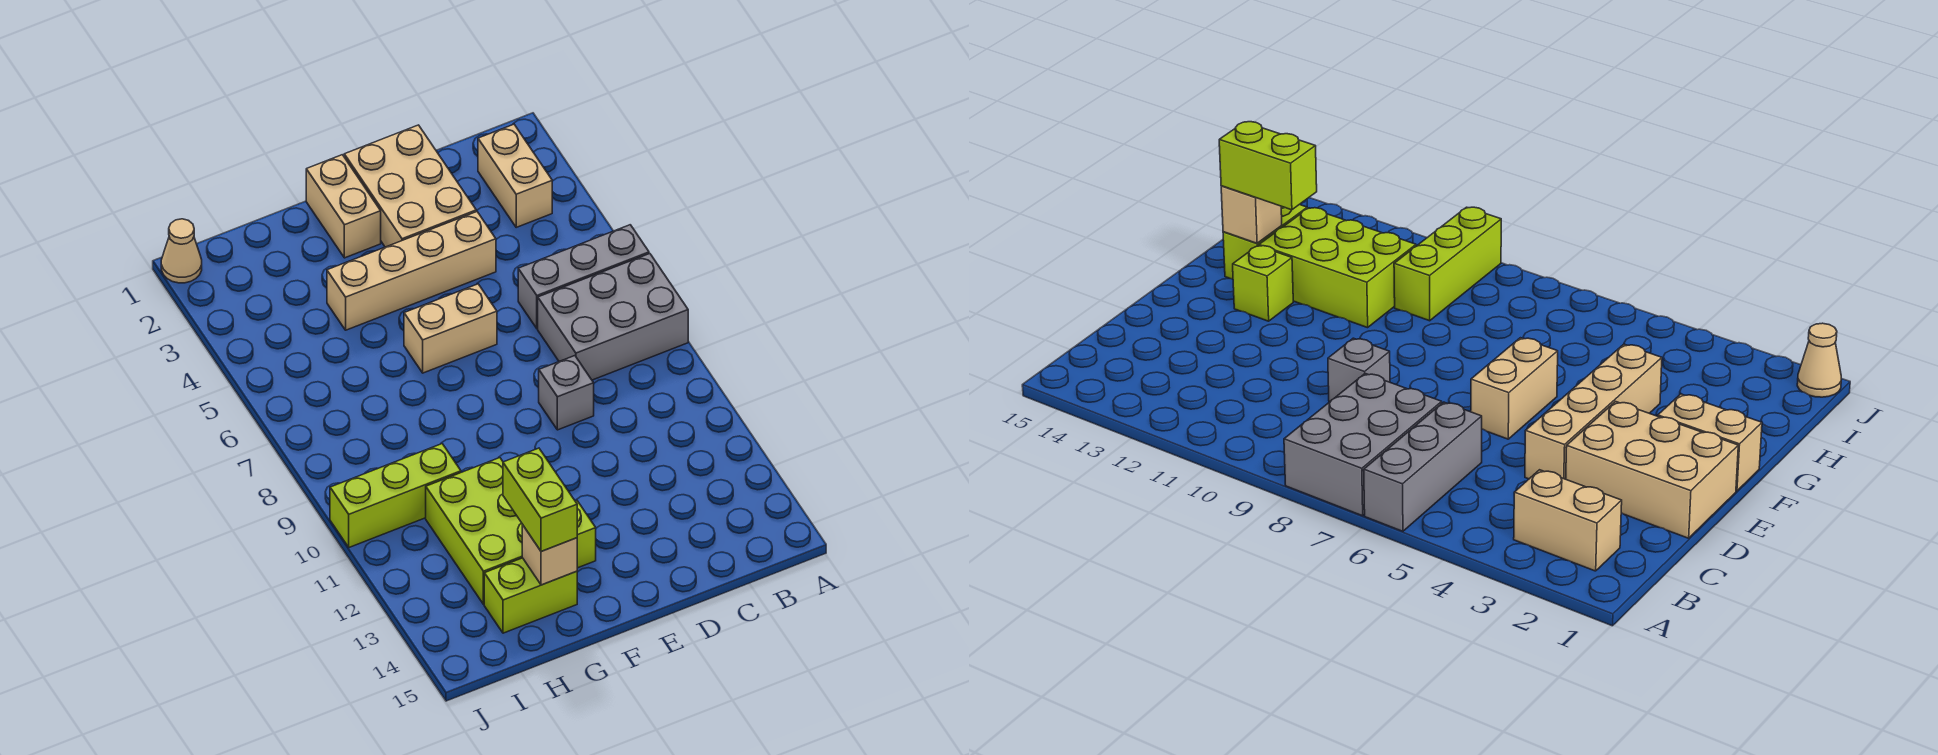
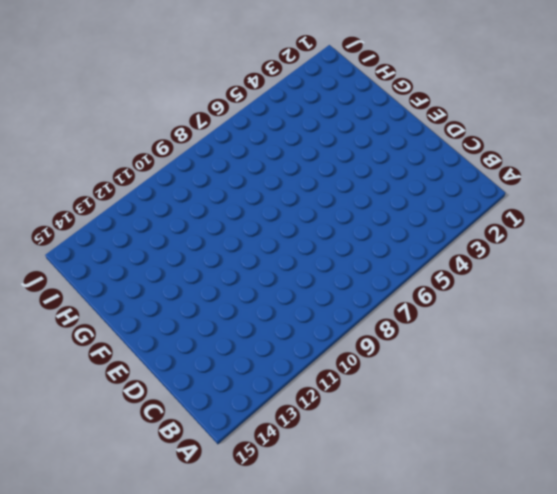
none -> grey 1x3 brick [518,225,649,329]
none -> grey 2x3 brick [538,254,688,380]
none -> tan 1x2 brick [478,124,552,227]

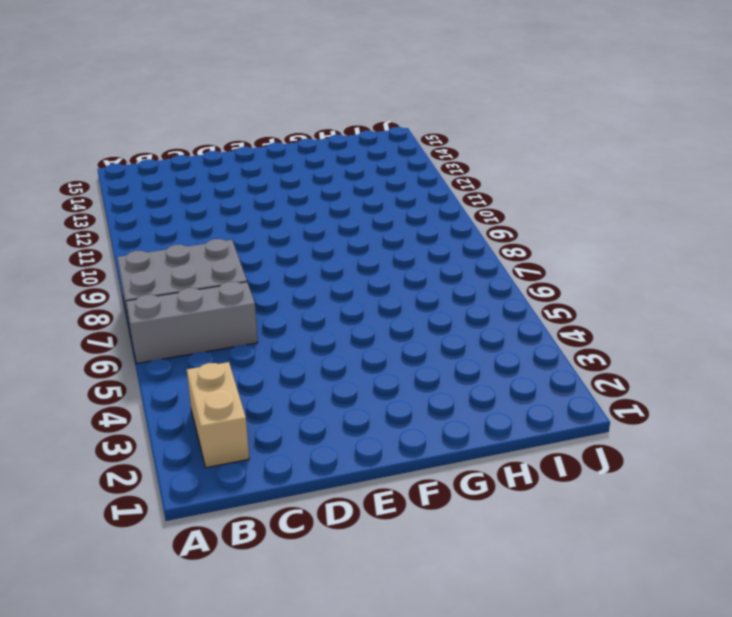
none -> tan 2x3 brick [344,125,476,247]
none -> tan 1x4 brick [327,212,496,330]
none -> grey 1x1 brick [539,356,594,430]

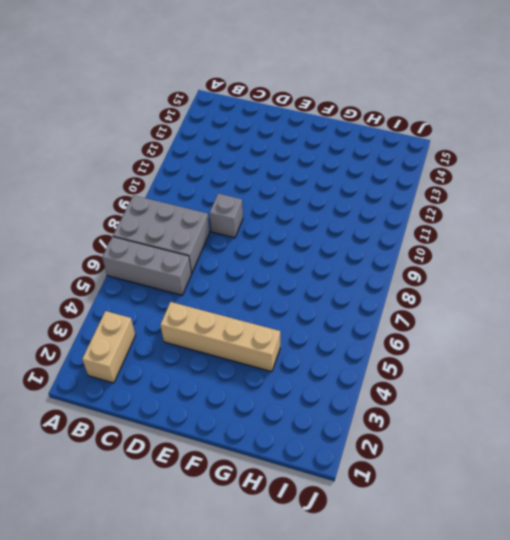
none -> tan 2x3 brick [344,125,476,247]
none -> tan 1x2 brick [404,284,497,373]
none -> tan 1x2 brick [306,155,381,258]

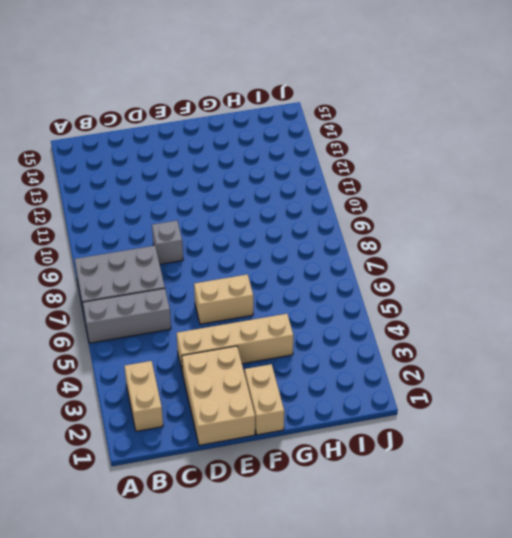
none -> lime 1x1 brick [575,501,596,568]
none -> lime 2x3 brick [426,458,523,604]
none -> lime 1x2 brick [484,558,577,633]

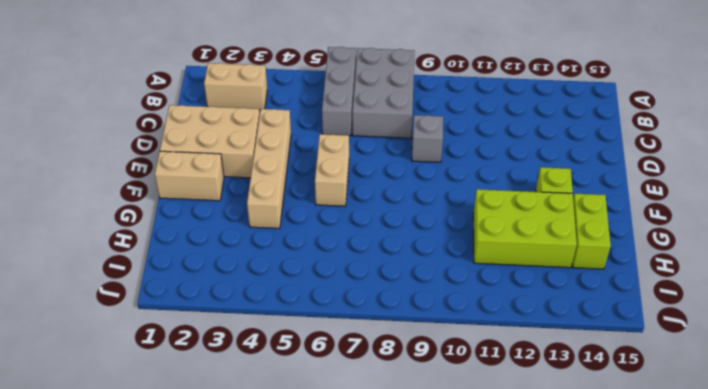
none -> lime 1x3 brick [330,444,461,547]
none -> tan 1x1 cone [161,219,202,283]
none -> tan 1x1 brick [522,525,577,585]

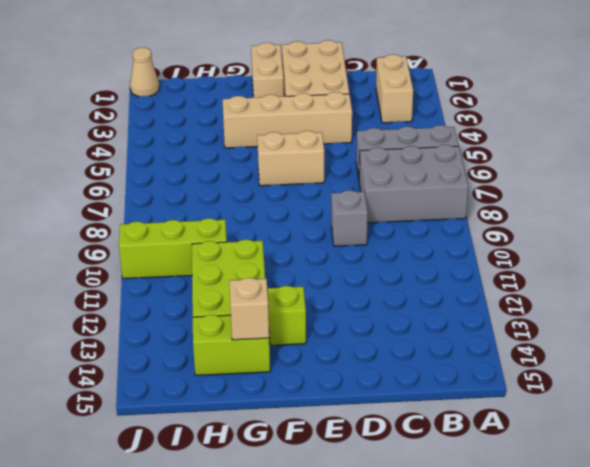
none -> lime 1x2 brick [503,448,577,552]

